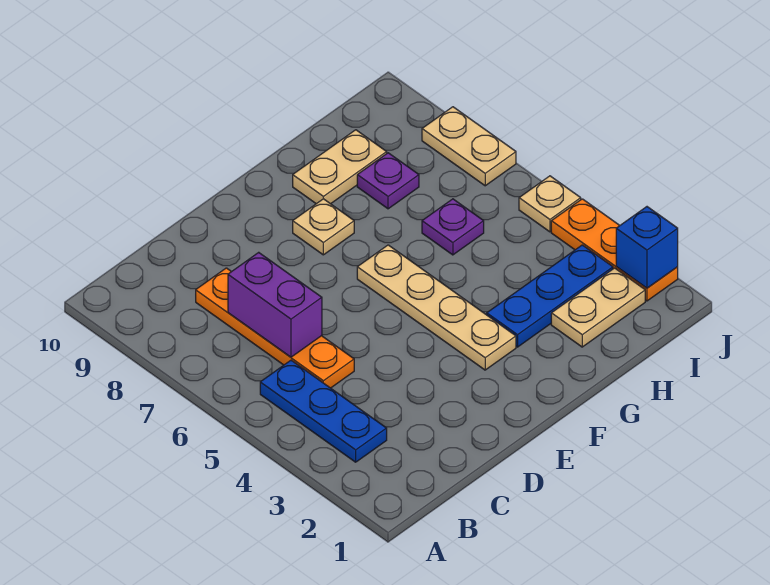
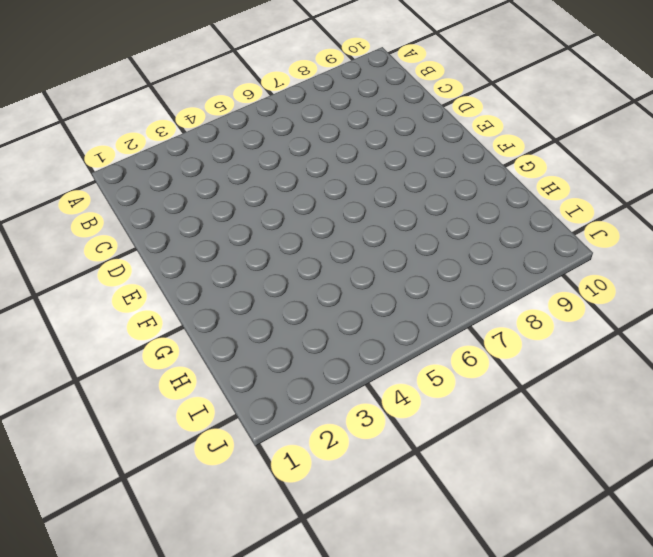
none -> blue 1x3 plate [260,360,387,462]
none -> orange 1x4 plate [196,268,354,388]
none -> tan 1x4 plate [357,245,516,370]

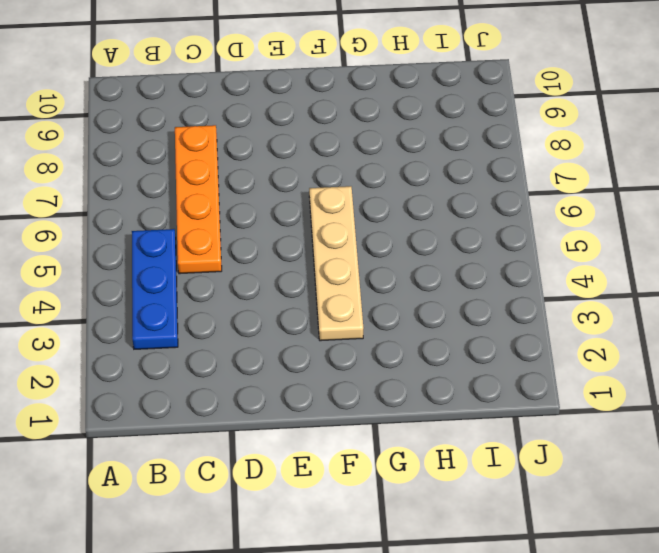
none -> tan 1x1 plate [293,199,354,255]
none -> blue 1x3 plate [487,245,613,347]
none -> tan 1x2 plate [293,130,387,204]

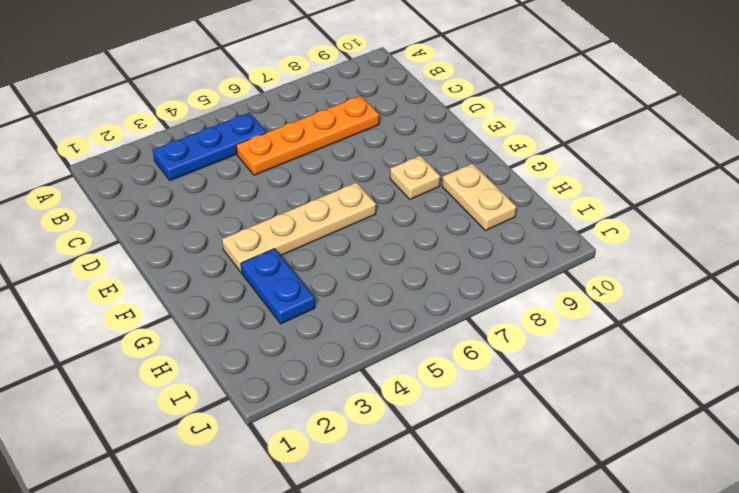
blue 1x2 plate [241,249,315,324] -> blue 1x3 plate [487,245,613,347]
none -> tan 1x2 plate [551,268,645,347]
none -> purple 1x1 plate [422,199,484,255]
none -> purple 1x1 plate [357,153,419,209]

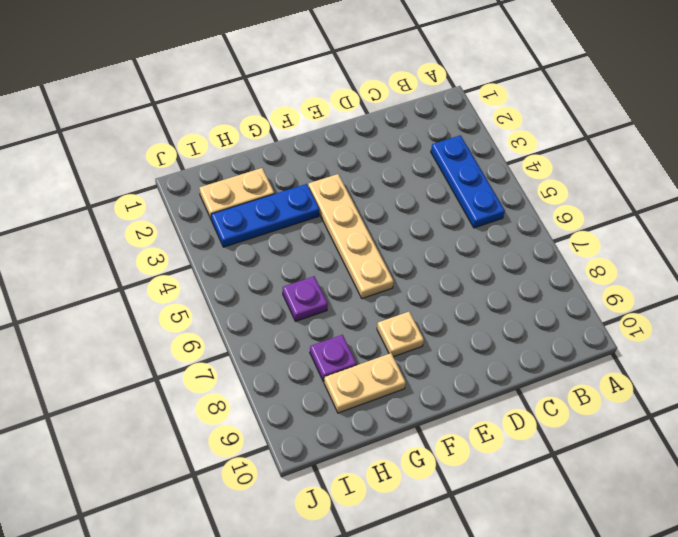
none -> orange 1x4 plate [196,268,354,388]
none -> orange 1x3 plate [551,199,678,301]
none -> tan 1x1 plate [519,176,581,232]

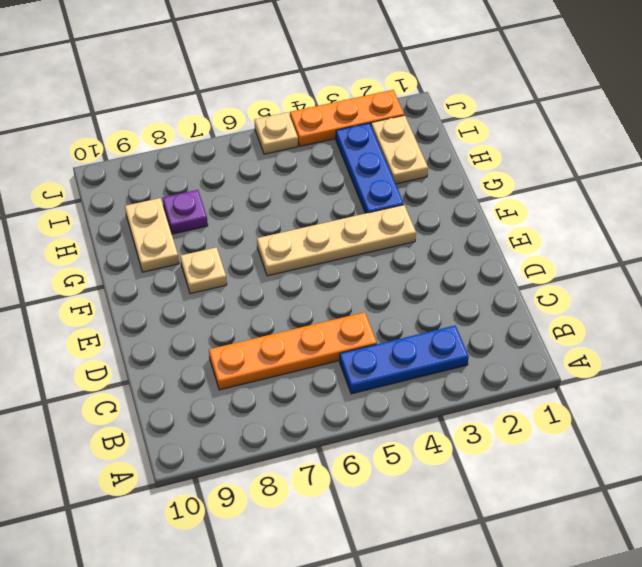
none -> purple 1x1 plate [422,199,484,255]
none -> tan 1x2 plate [422,107,516,186]
none -> purple 1x2 brick [228,252,322,357]

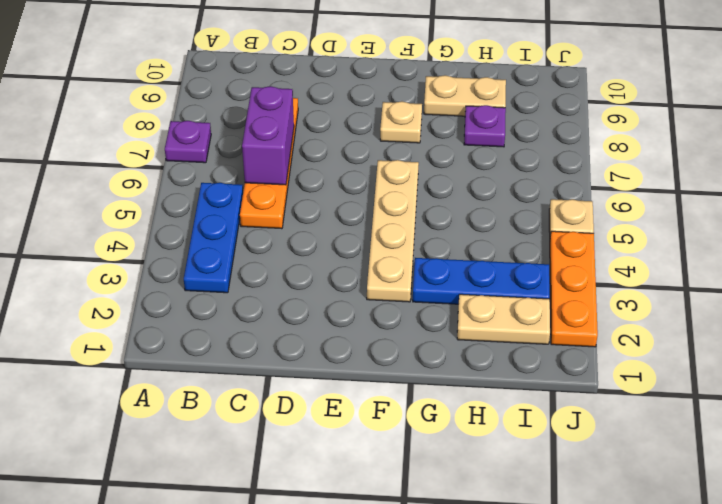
purple 1x1 plate [165,121,211,163] -> purple 1x1 plate moved to [422,199,484,255]
none -> tan 1x2 plate [422,107,516,186]
none -> blue 1x1 brick [616,207,678,288]

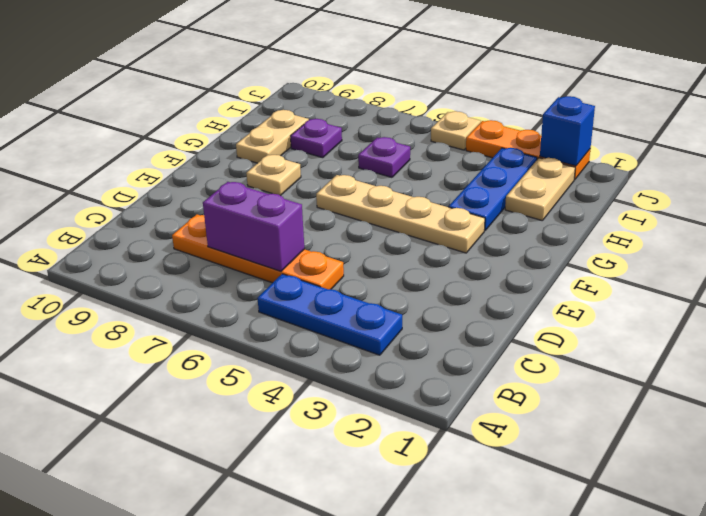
none -> tan 1x2 plate [422,107,516,186]

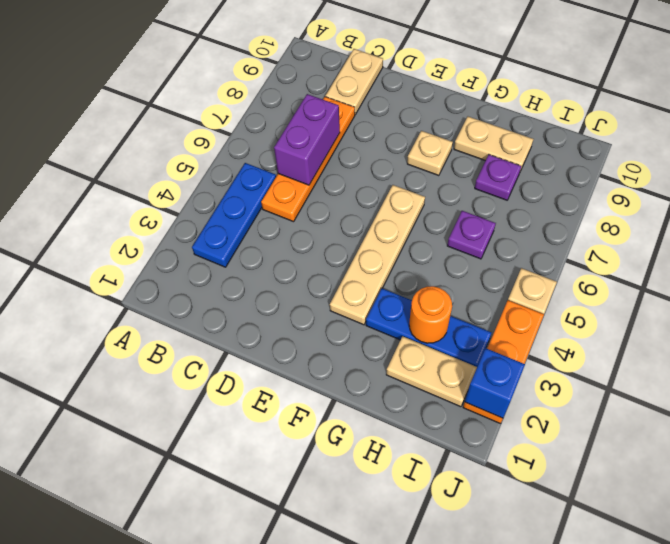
tan 1x2 plate [326,49,383,115] -> tan 1x2 plate moved to [422,107,516,186]
orange 1x1 round brick [409,286,452,343] -> none

